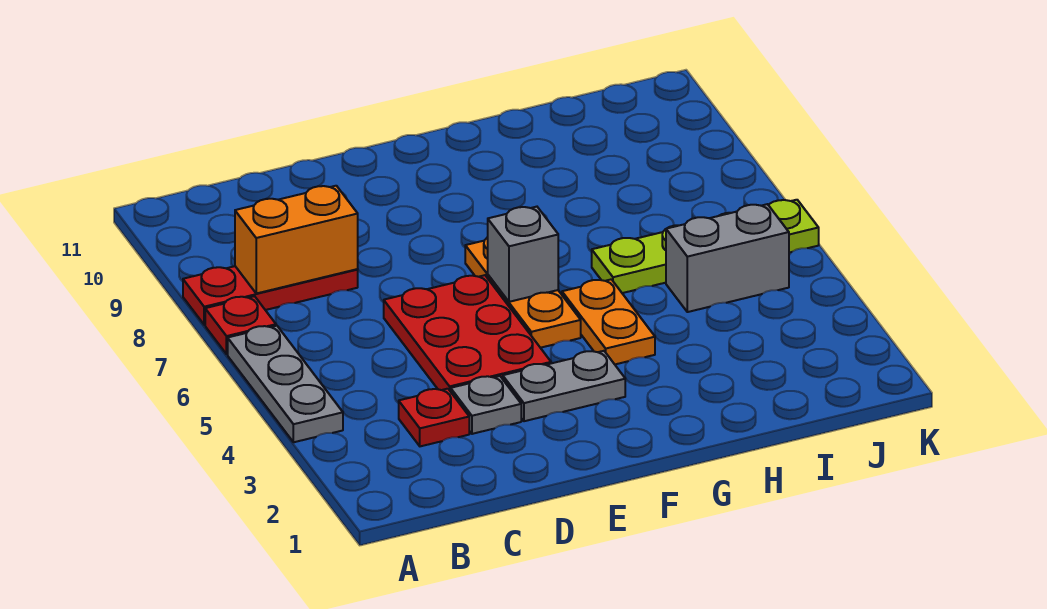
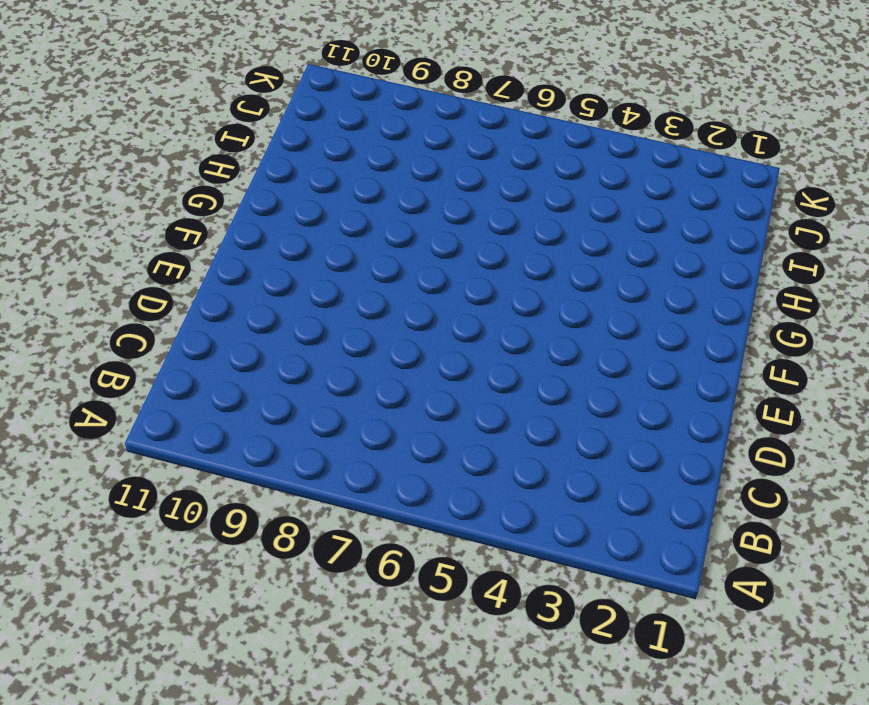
none -> grey 1x3 plate [228,326,343,442]
none -> red 1x1 plate [205,296,276,354]
none -> red 1x3 plate [183,266,358,325]

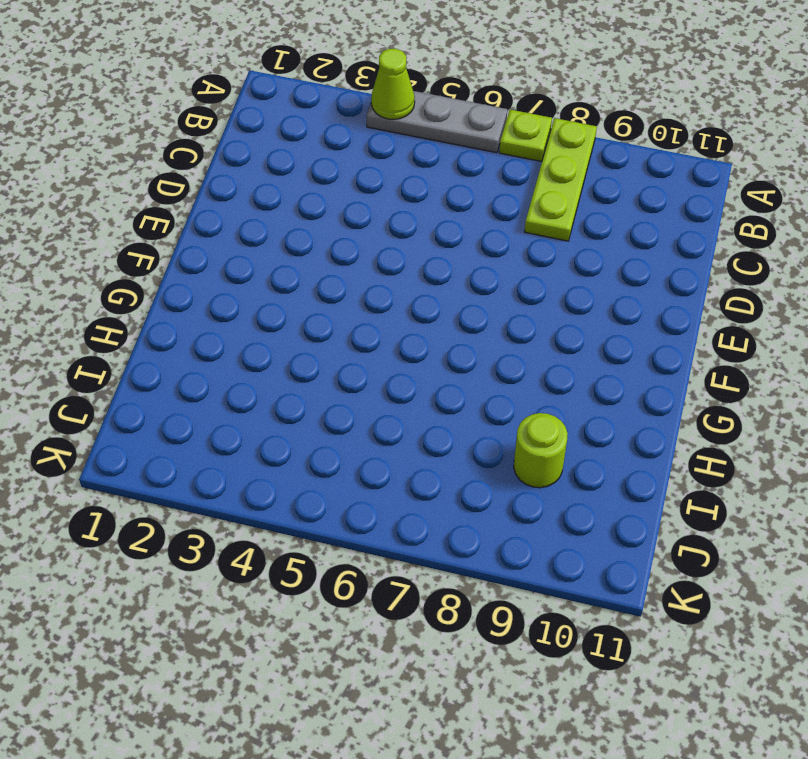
lime 1x1 cone [371,49,415,119] -> none
lime 1x1 plate [499,110,552,161] -> red 1x1 plate [205,296,276,354]
lime 1x3 plate [525,118,597,241] -> red 1x3 plate [183,266,358,325]
lime 1x1 round brick [514,413,568,488] -> none
none -> red 1x1 plate [399,389,469,446]
none -> grey 1x1 plate [451,376,521,434]
none -> red 2x3 plate [384,275,551,392]

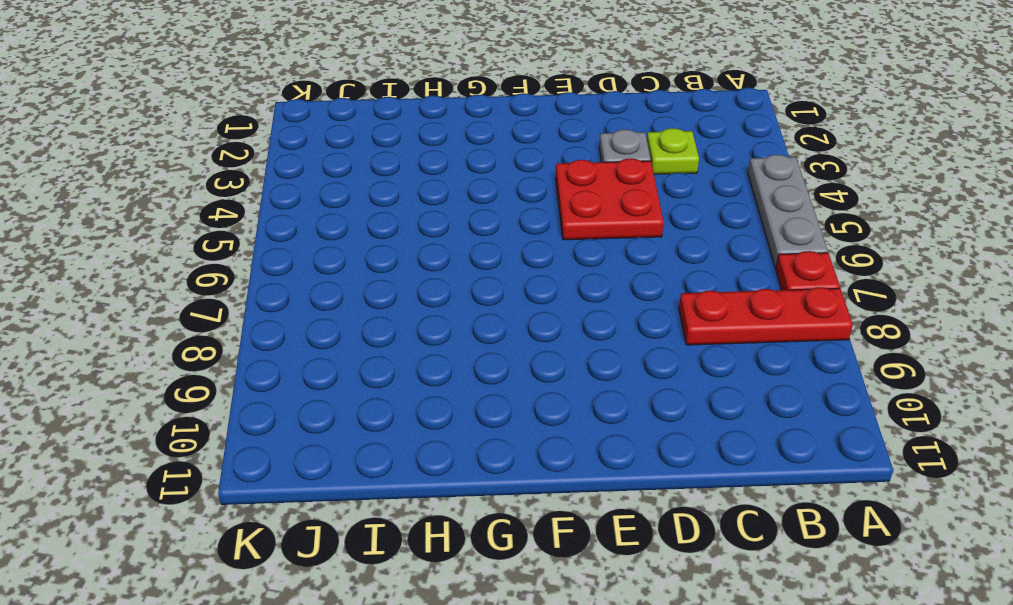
lime 1x1 plate [647,128,699,174] -> red 1x1 plate [399,389,469,446]
red 2x2 plate [556,158,663,240] -> red 2x3 plate [384,275,551,392]
none -> grey 1x2 plate [503,351,625,421]
none -> orange 1x3 plate [465,237,581,348]
none -> orange 1x2 plate [562,279,655,364]

